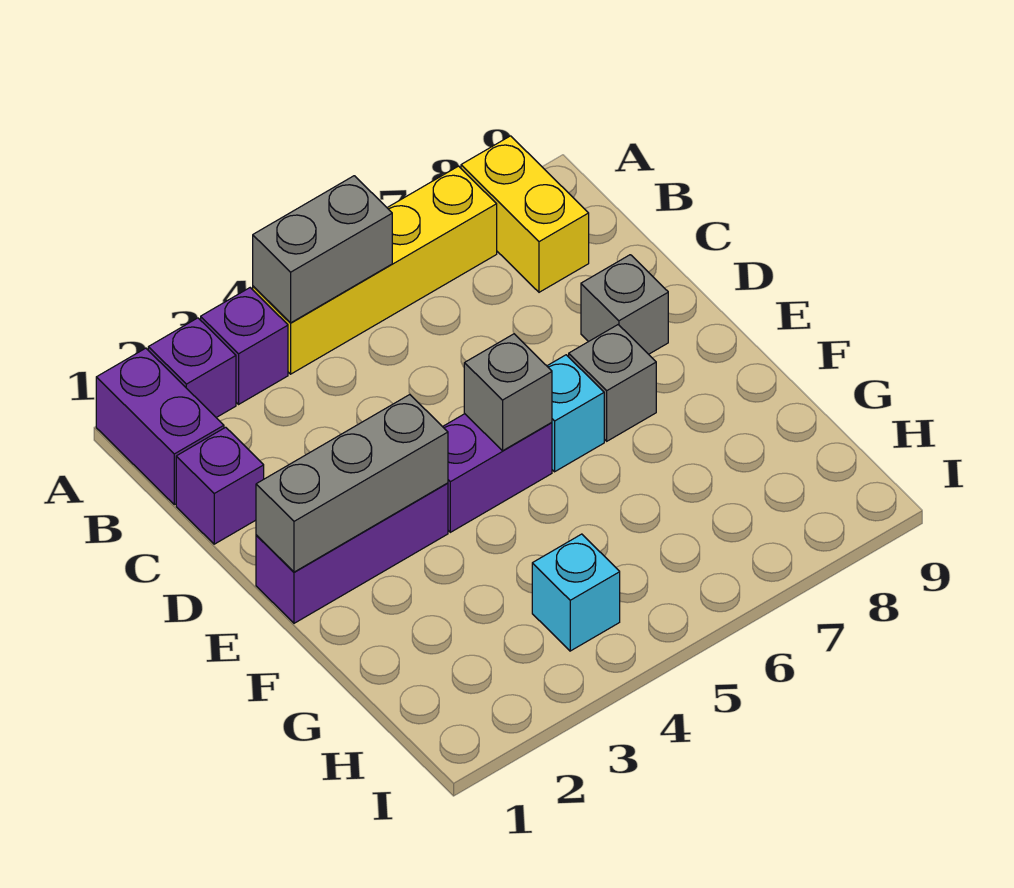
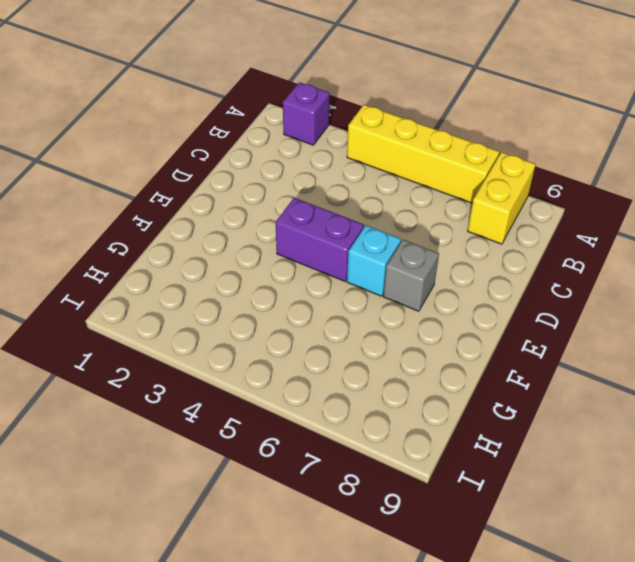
none -> purple 1x2 brick [96,348,224,505]
none -> purple 1x1 brick [201,288,288,404]
none -> purple 1x1 brick [176,427,264,544]

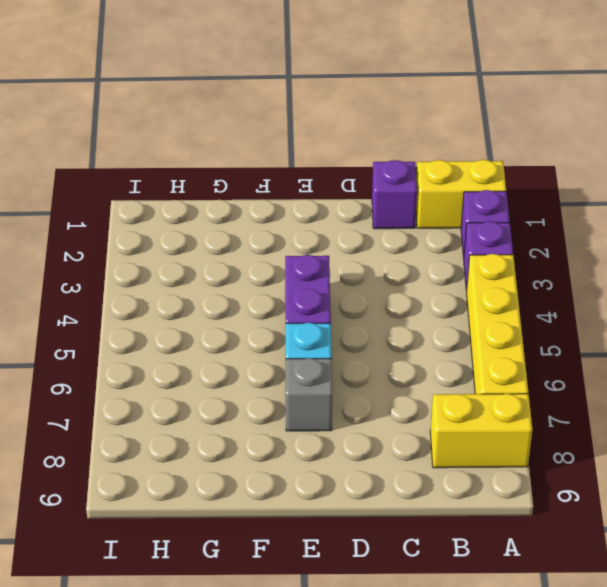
yellow 1x2 brick [416,160,506,228] -> purple 1x2 brick [96,348,224,505]
none -> grey 1x1 brick [581,255,668,354]
none -> purple 1x3 brick [256,483,448,623]
none -> cyan 1x1 brick [532,534,620,651]

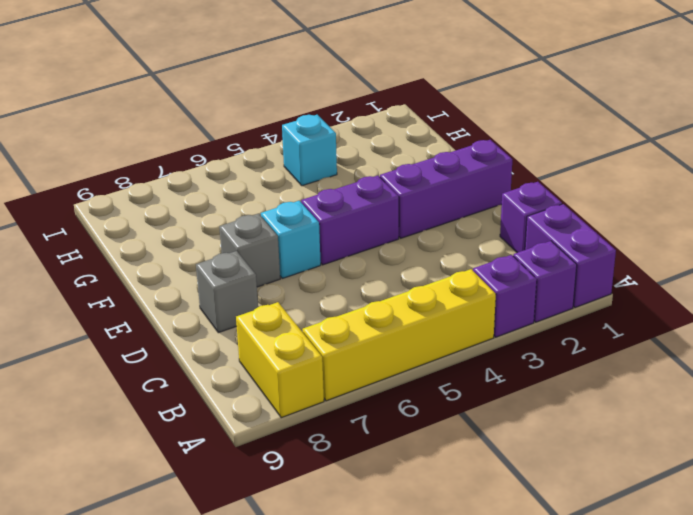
none -> grey 1x2 brick [253,176,392,323]
none -> grey 1x3 brick [256,395,448,572]
none -> grey 1x1 brick [464,334,552,451]

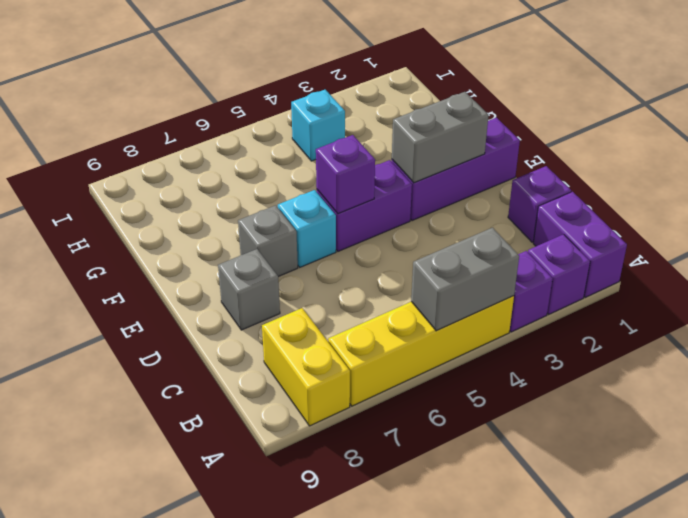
grey 1x2 brick [392,92,488,183] -> grey 1x3 brick [256,395,448,572]
purple 1x1 brick [316,135,375,214] -> grey 1x1 brick [464,334,552,451]

